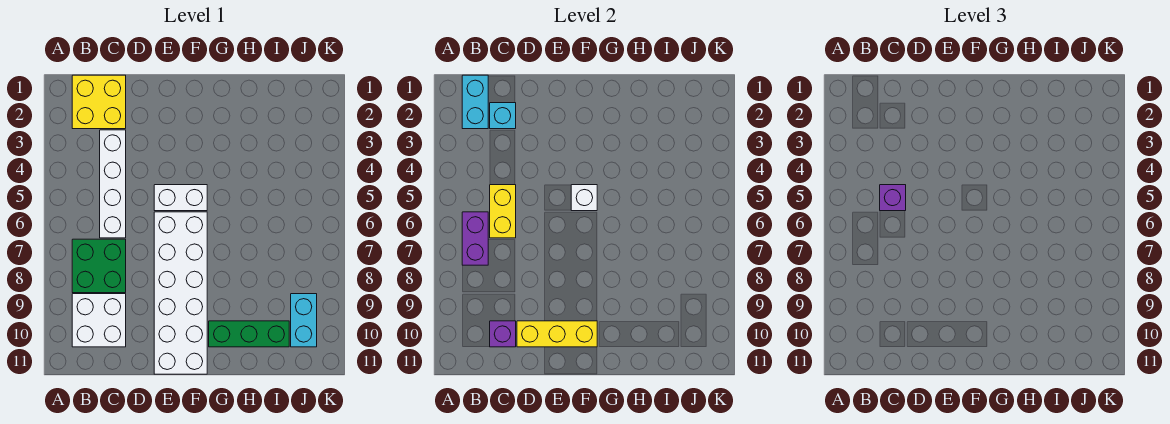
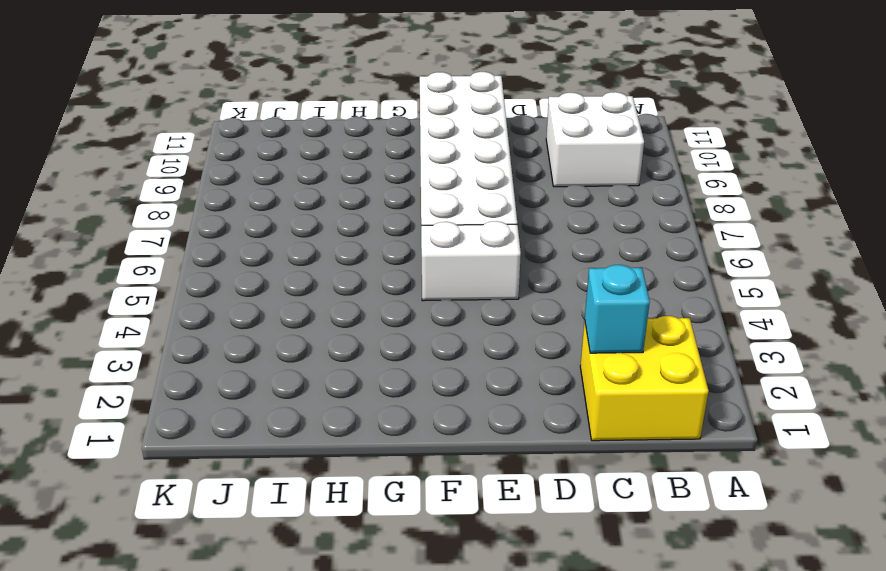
none -> green 2x2 brick [72,239,126,293]
none -> white 1x4 brick [100,130,126,238]
none -> green 1x3 brick [209,321,289,347]

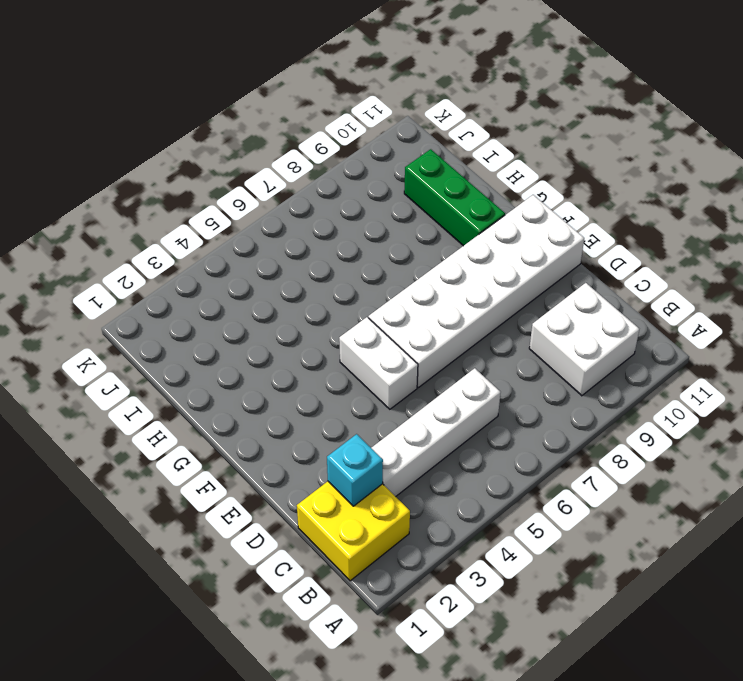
none -> green 2x2 brick [72,239,126,293]
none -> cyan 1x2 brick [291,294,317,347]
none -> cyan 1x2 brick [462,75,488,129]

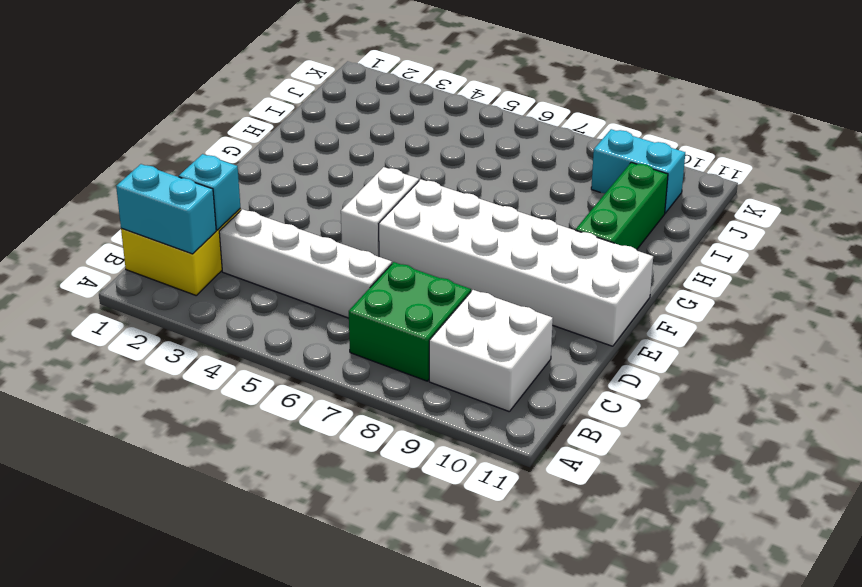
none -> purple 1x2 brick [462,212,488,265]
none -> yellow 1x2 brick [490,185,516,238]
none -> purple 1x1 brick [490,321,516,347]

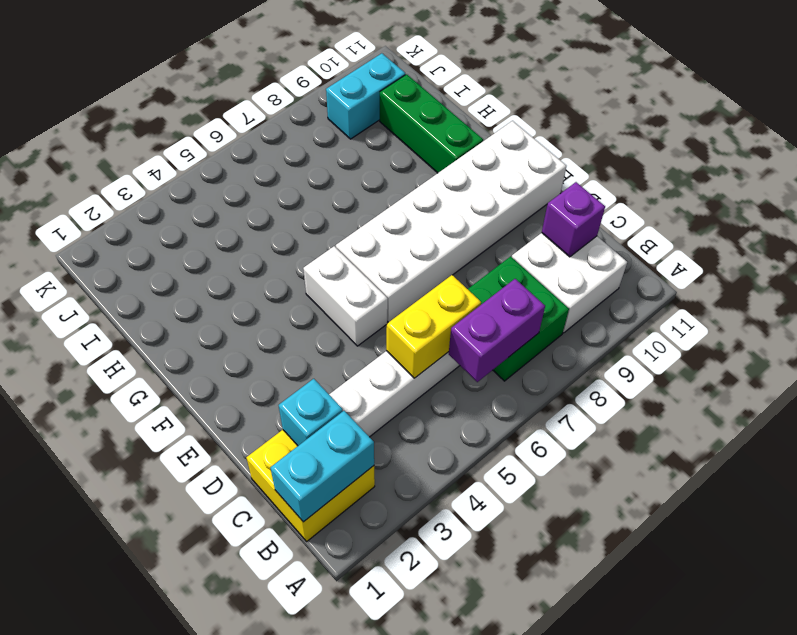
none -> yellow 1x3 brick [517,321,597,347]
none -> white 1x1 brick [571,185,597,211]
none -> purple 1x1 brick [880,185,906,211]

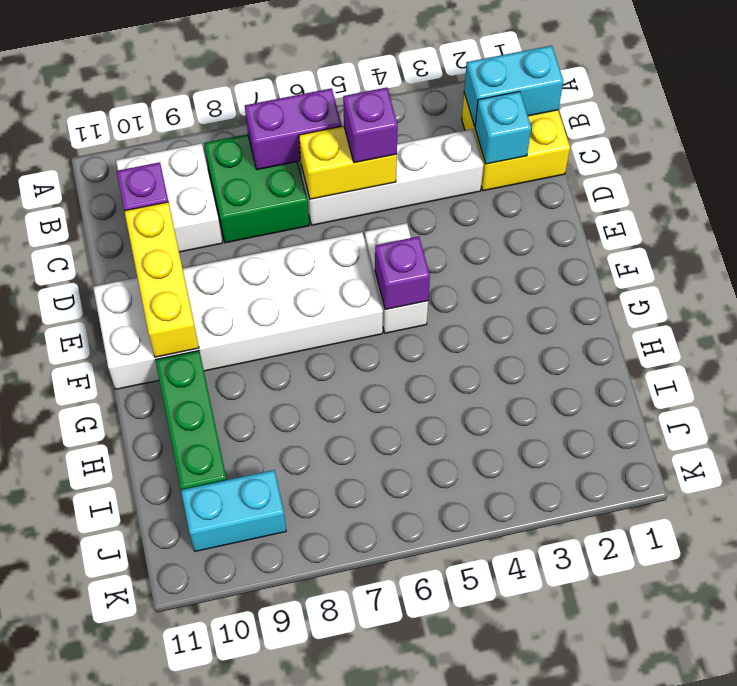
purple 1x1 brick [375,236,430,310] -> white 1x1 brick [571,185,597,211]

